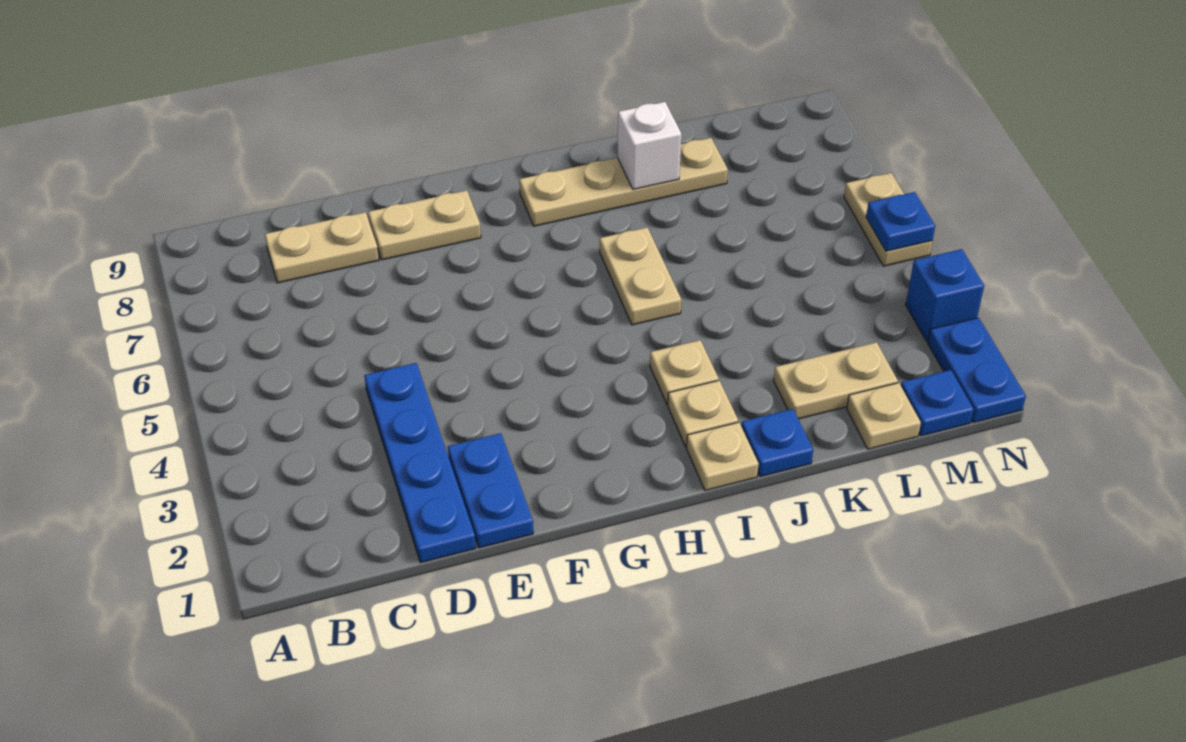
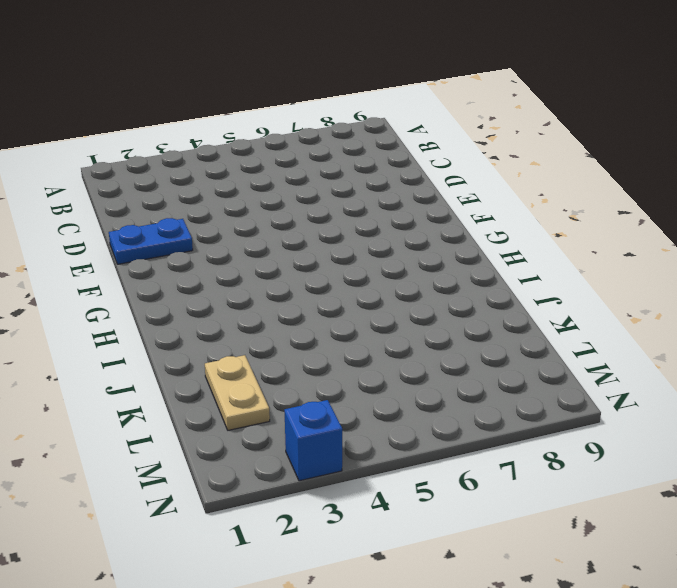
none -> tan 1x2 plate [265,212,379,283]
none -> blue 1x4 plate [364,363,476,563]
none -> tan 1x2 plate [368,190,481,260]

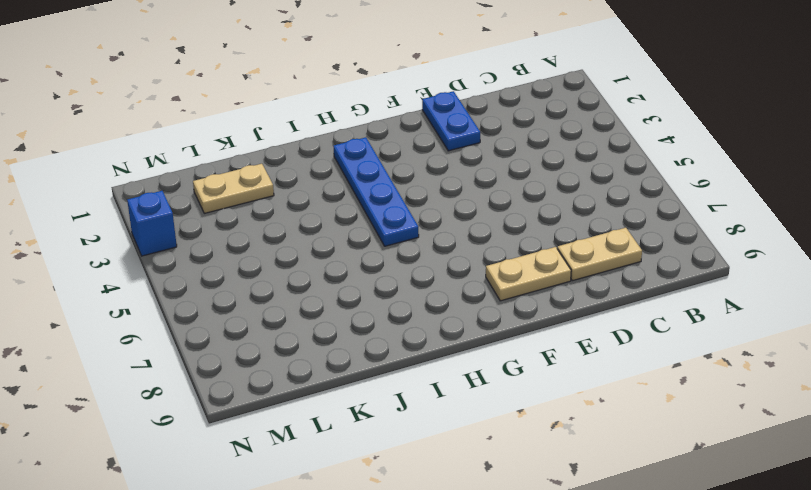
blue 1x4 plate [333,137,419,246] -> blue 1x4 plate moved to [364,363,476,563]
none -> tan 1x4 plate [519,138,728,226]
none -> tan 1x1 plate [687,422,759,490]
none -> tan 1x1 plate [668,380,738,447]

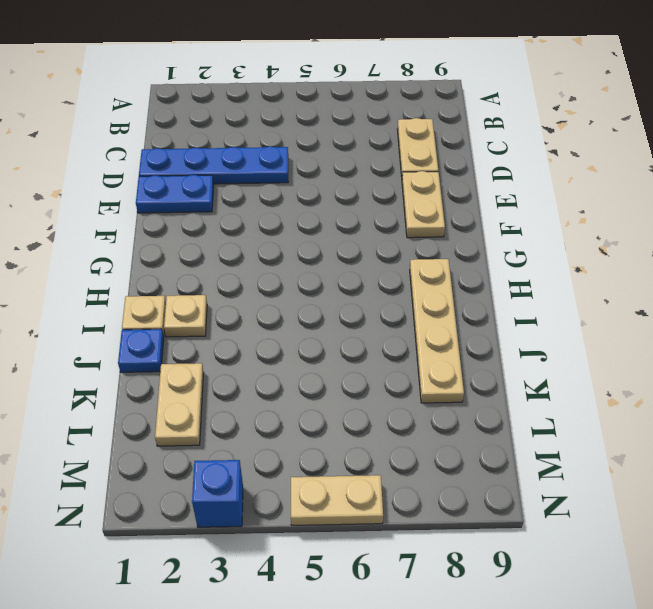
none -> tan 1x1 plate [650,340,719,405]
none -> tan 1x2 plate [600,227,681,325]
none -> tan 1x1 plate [847,383,921,449]

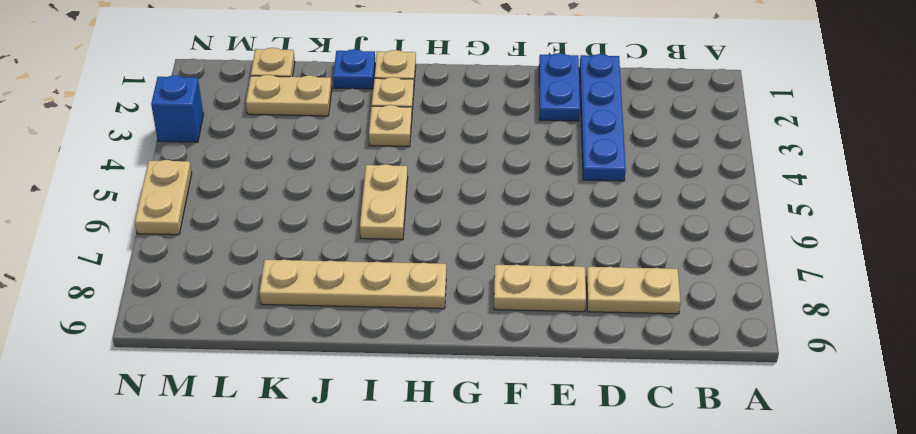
none -> blue 1x1 plate [901,370,974,436]
none -> blue 1x2 plate [928,318,1026,423]
none -> white 1x1 brick [618,102,681,189]

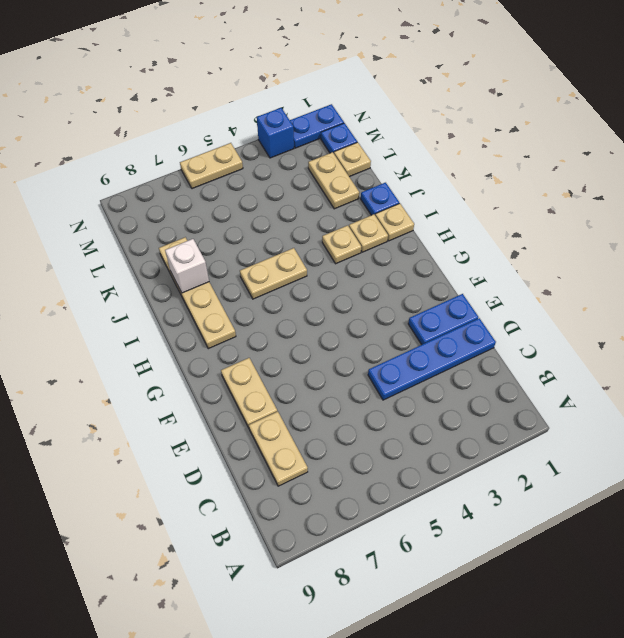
none -> blue 1x1 plate [866,192,935,251]

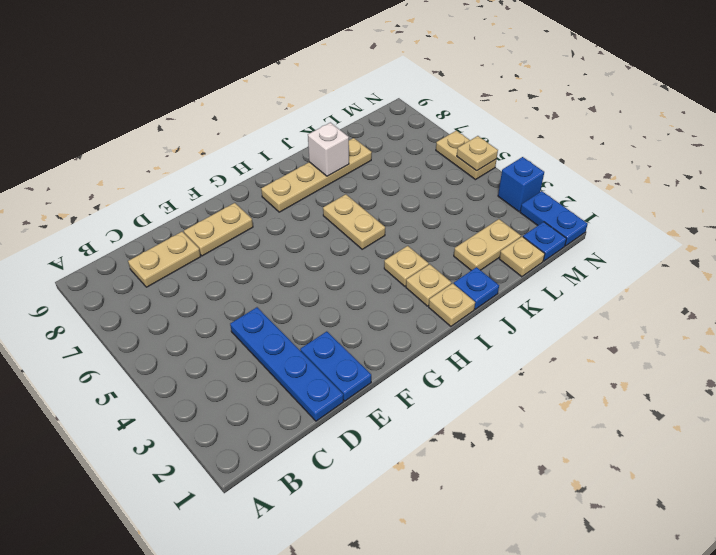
tan 1x1 plate [457,136,498,171] -> blue 1x1 plate [866,192,935,251]

